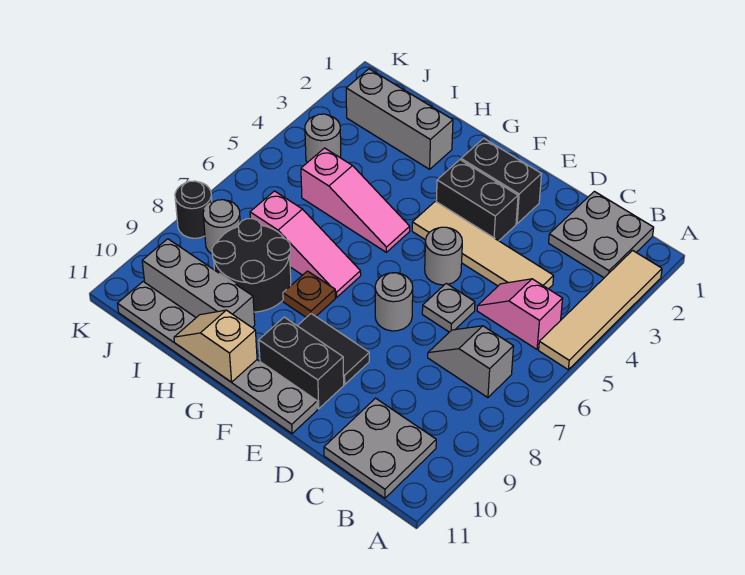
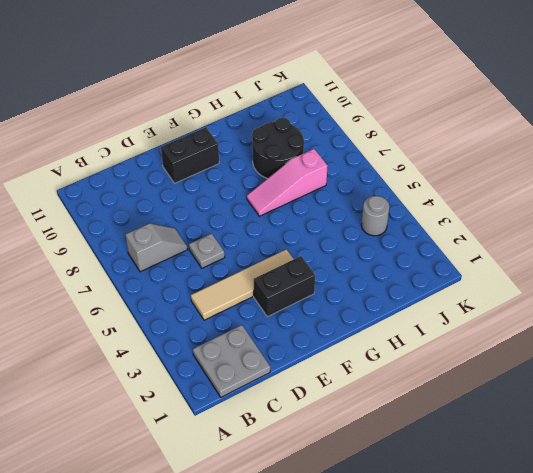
none -> tan 1x4 tile [539,250,662,369]
none -> pink 1x2 slope [477,279,563,349]
none -> grey 2x2 plate [324,398,436,498]

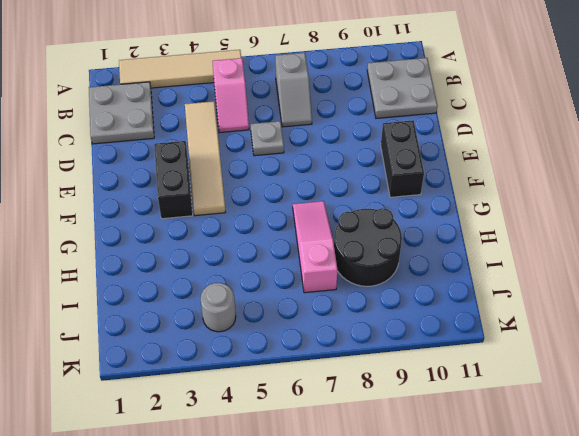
none -> black 1x2 brick [461,138,541,224]
none -> grey 1x1 round brick [425,227,462,285]
none -> grey 1x1 round brick [375,273,413,331]

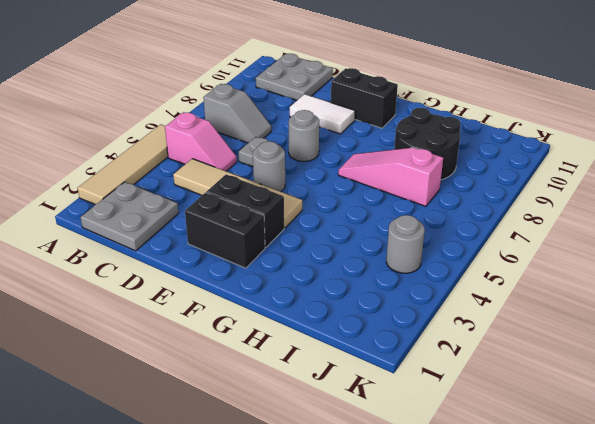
white 1x2 tile [290,94,355,134] -> black 1x2 tile [298,314,369,384]
none -> grey 1x6 plate [117,282,317,434]
none -> pink 1x3 slope [301,148,410,252]
none -> brown 1x1 plate [283,271,335,317]

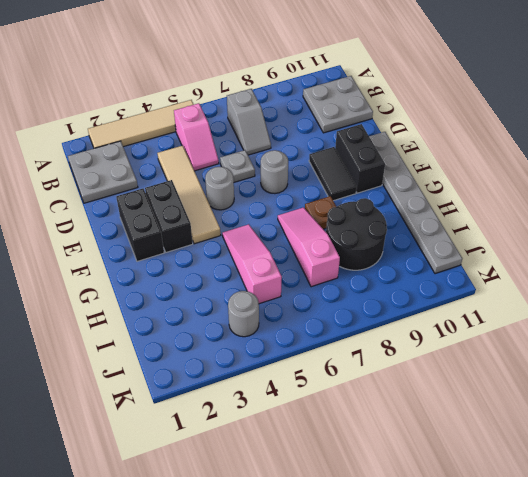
none -> grey 1x3 brick [346,69,453,169]
none -> grey 1x3 brick [142,239,255,327]
none -> grey 1x1 round brick [203,200,240,254]

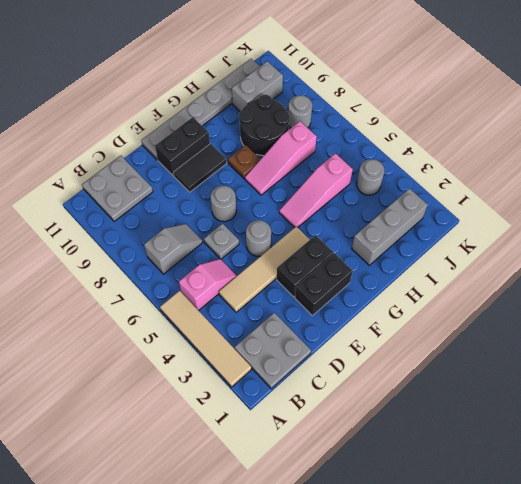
grey 1x2 brick [232,61,283,112] -> grey 1x3 brick [142,239,255,327]
none -> black 1x1 round brick [175,181,212,238]
none -> tan 1x2 slope [174,310,257,382]

